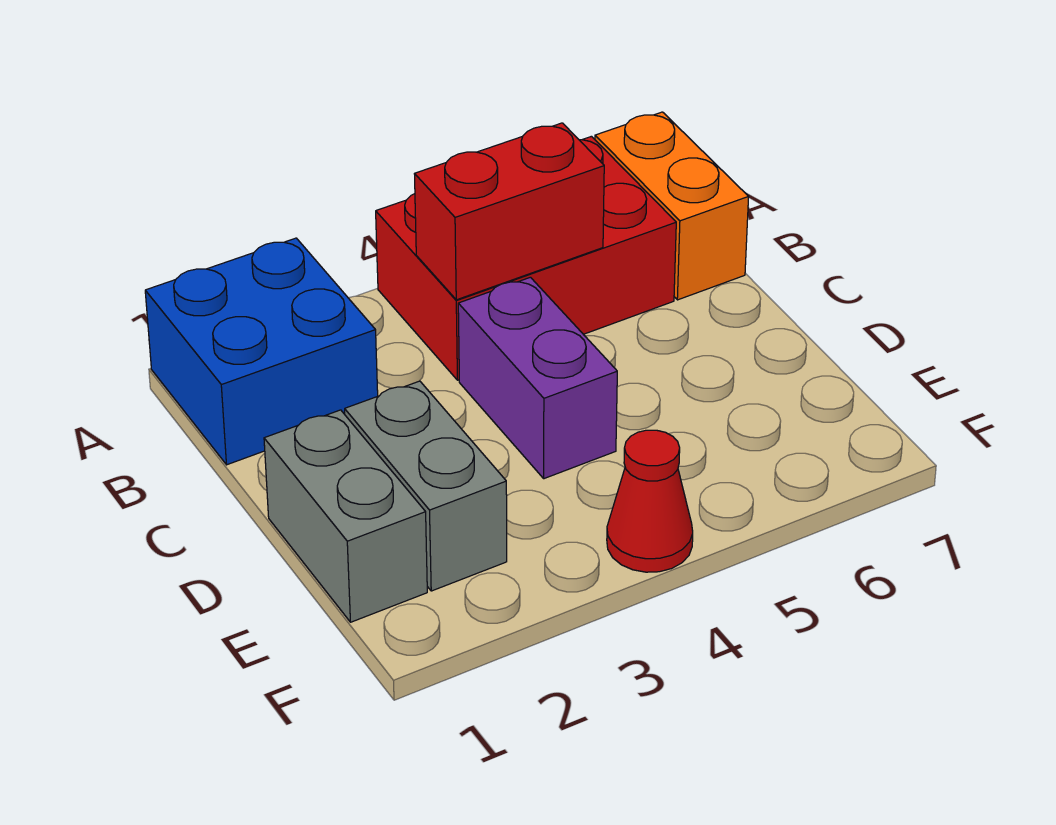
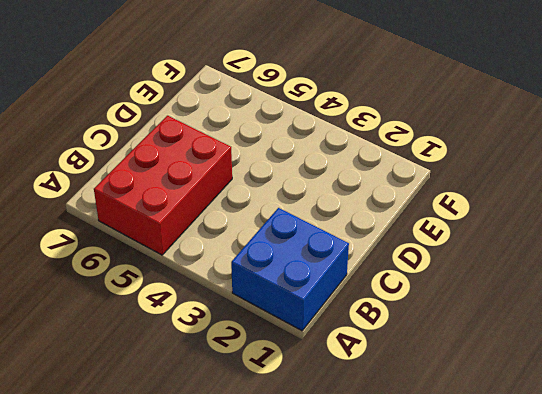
red 2x3 brick [94,116,232,255] -> red 2x3 brick turned to [376,136,676,380]
none -> orange 1x2 brick [595,112,749,300]
none -> purple 1x2 brick [458,277,617,479]

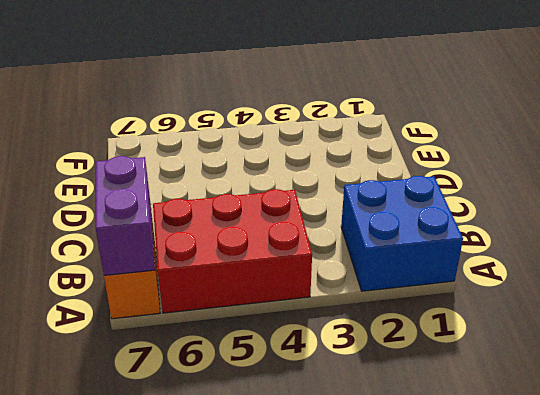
purple 1x2 brick [96,156,155,275] -> purple 1x2 brick moved to [458,277,617,479]
none -> grey 1x2 brick [264,410,427,622]
none -> grey 1x2 brick [345,381,507,591]

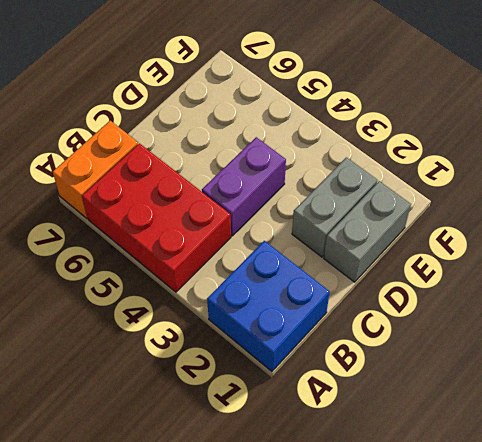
none -> red 1x1 cone [607,430,693,572]
none -> red 1x2 brick [415,123,604,300]

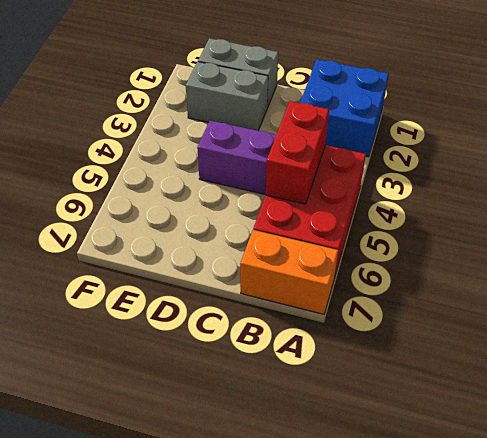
none -> red 1x1 cone [607,430,693,572]

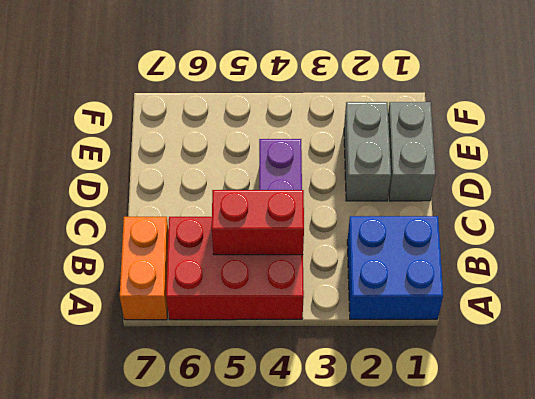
none -> red 1x1 cone [607,430,693,572]

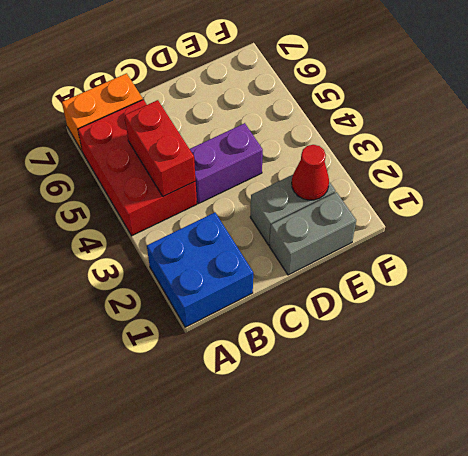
red 1x1 cone [292,145,329,200] -> red 1x1 cone moved to [607,430,693,572]

